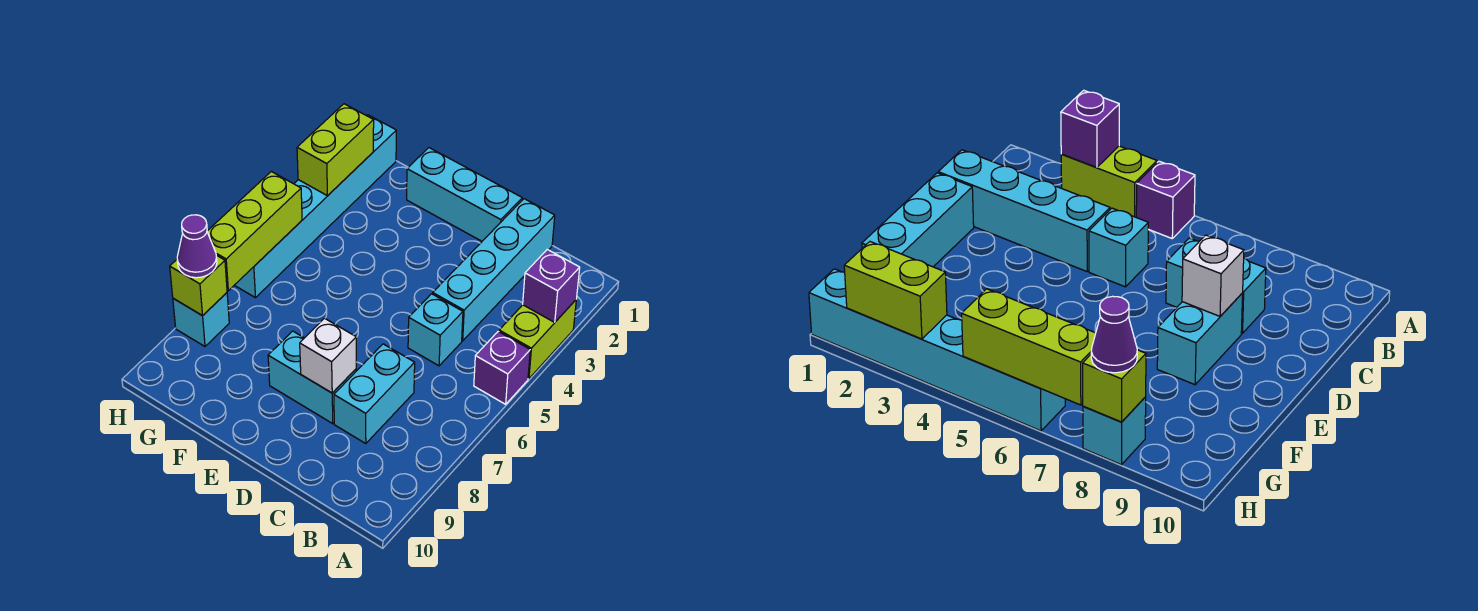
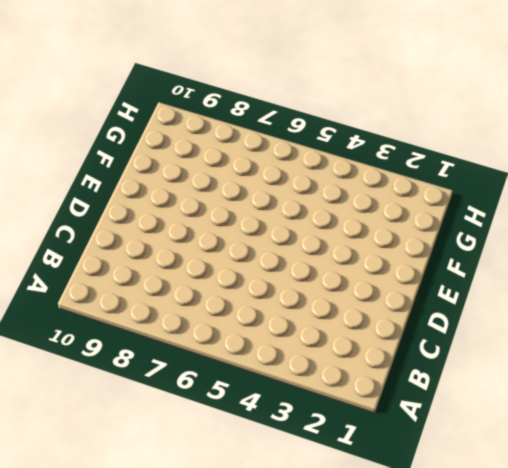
none -> lime 1x2 brick [499,300,576,379]
none -> purple 1x1 brick [474,332,530,404]
none -> cyan 1x4 brick [433,199,555,341]

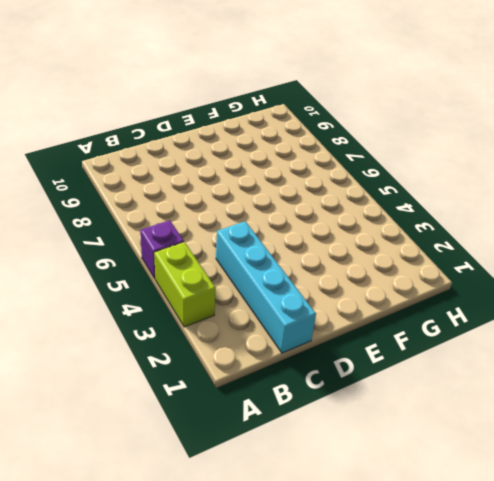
none -> cyan 1x1 brick [408,294,463,366]
none -> cyan 1x2 brick [334,344,415,444]
none -> cyan 1x3 brick [407,148,522,241]

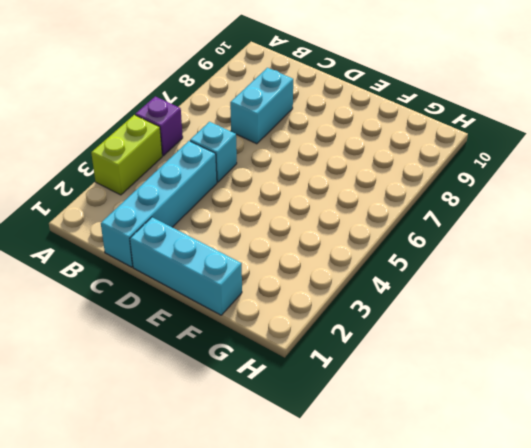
none -> cyan 1x2 brick [268,331,356,424]
none -> cyan 1x6 brick [235,115,396,298]
none -> cyan 1x1 brick [173,293,229,346]

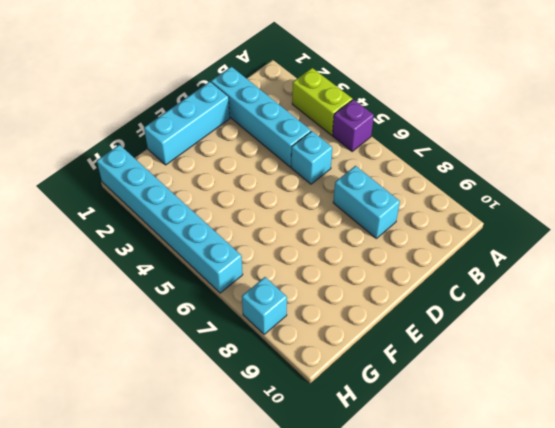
none -> cyan 1x2 brick [268,331,356,424]
none -> purple 1x1 brick [523,250,580,322]
none -> white 1x1 brick [300,318,356,393]

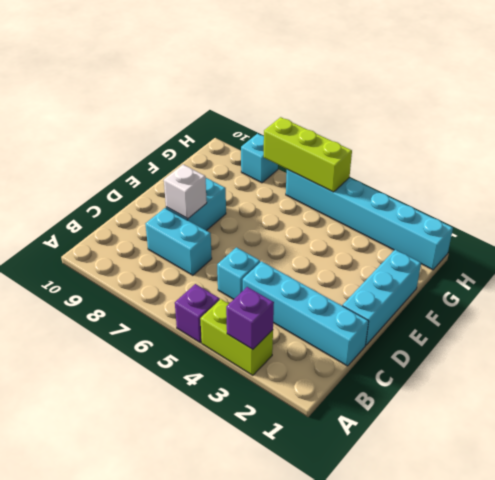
none -> lime 1x2 brick [297,104,374,196]
none -> lime 1x1 brick [170,255,227,316]
none -> purple 1x1 cone [177,215,217,278]

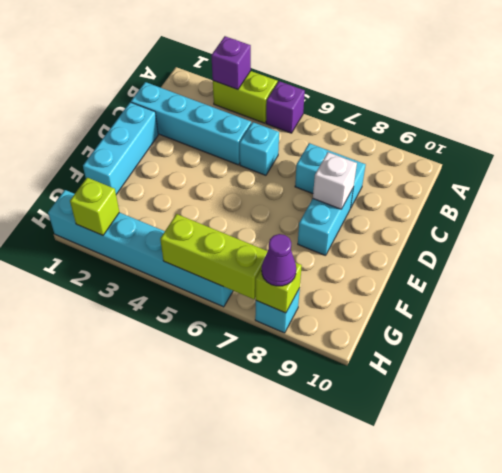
lime 1x1 brick [70,178,119,235] -> lime 1x2 brick [297,104,374,196]

